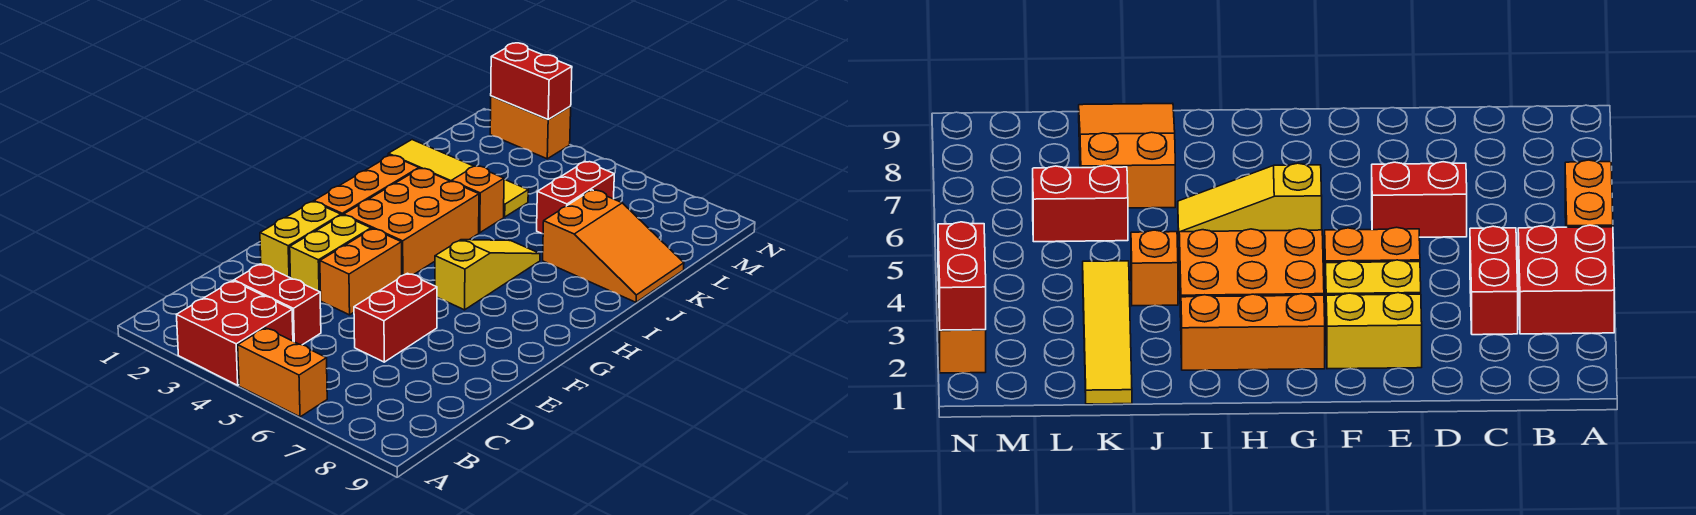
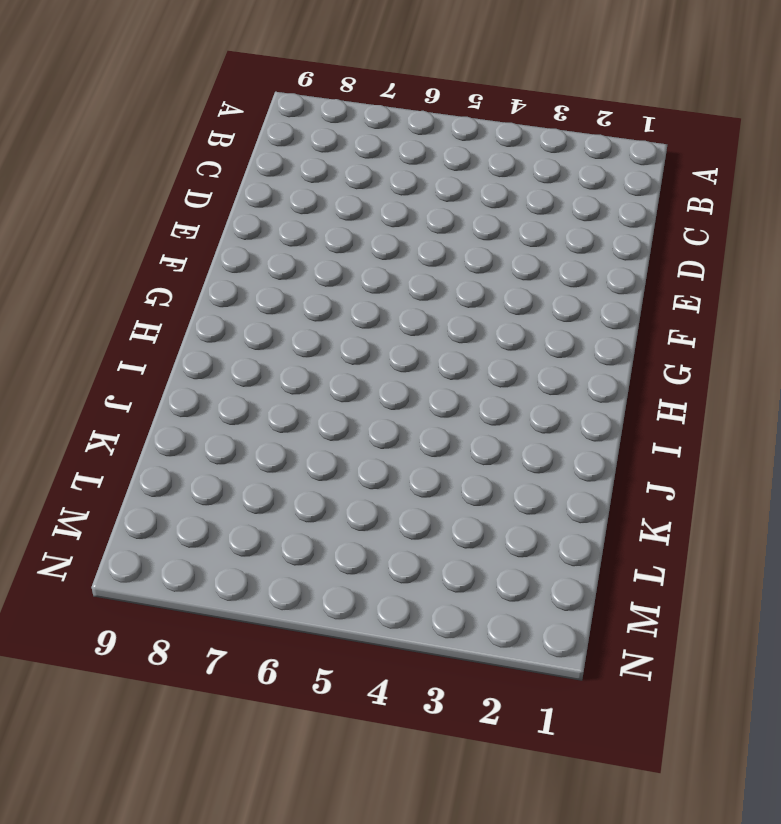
none -> red 2x2 brick [177,281,293,385]
none -> orange 1x2 brick [238,328,327,417]
none -> red 1x2 brick [234,264,321,345]

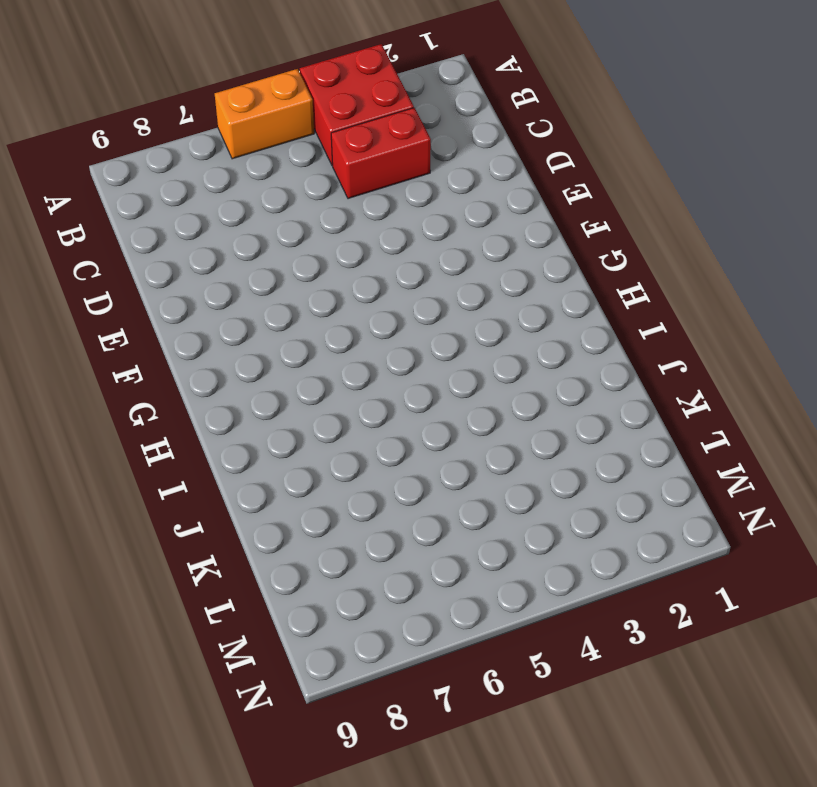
none -> red 1x2 brick [354,273,437,362]
none -> yellow 1x2 brick [260,201,341,278]
none -> yellow 1x2 brick [290,215,371,299]

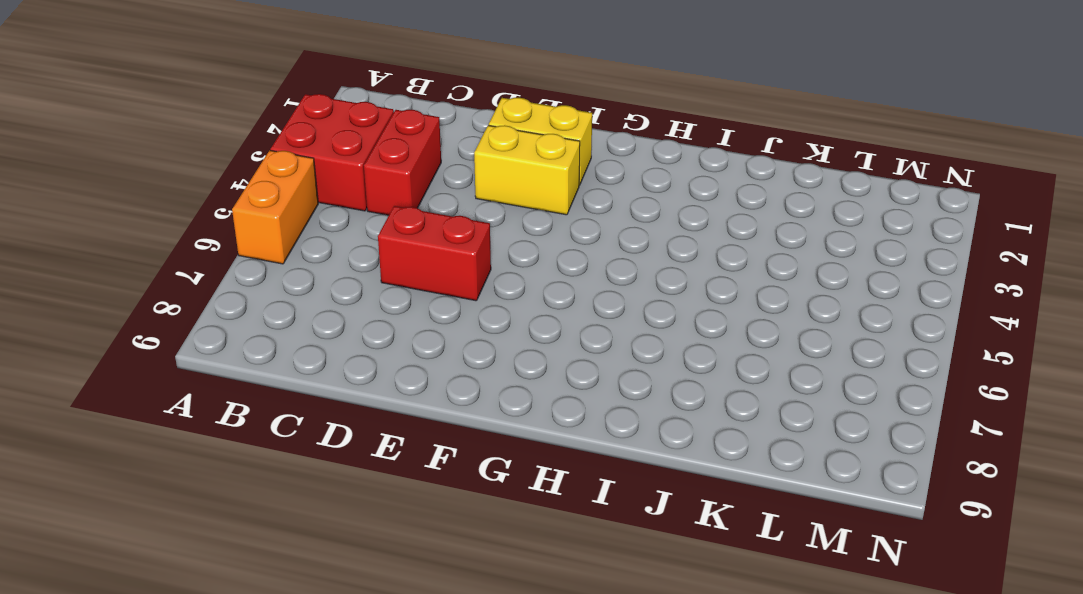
none -> orange 1x2 brick [320,229,402,315]
none -> orange 1x3 brick [314,156,419,216]
none -> orange 2x3 brick [344,168,479,276]

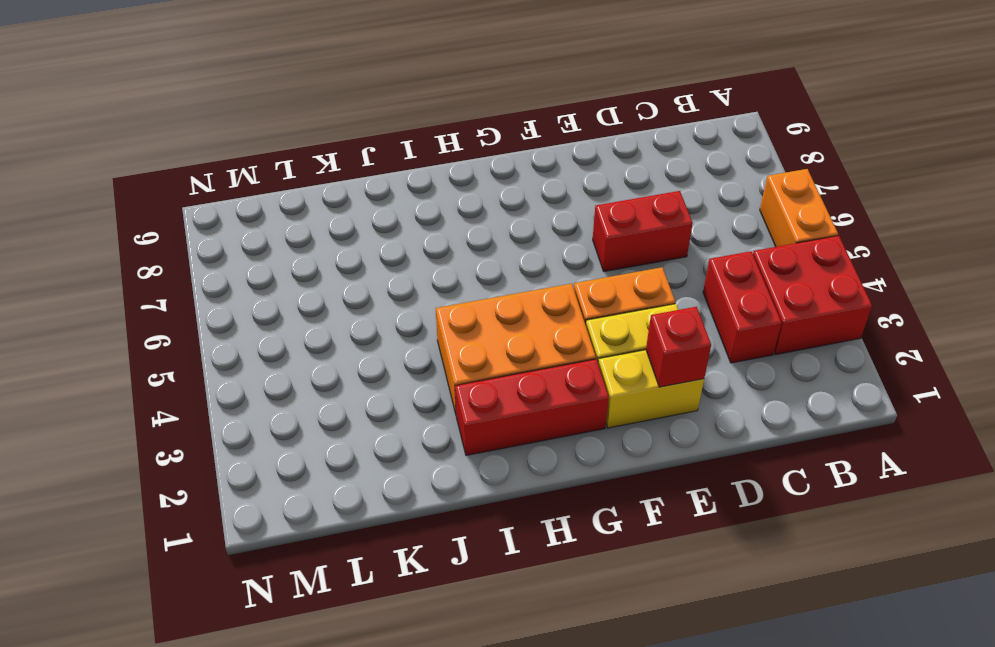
red 1x1 brick [646,307,711,387] -> none
red 1x3 brick [455,359,609,455] -> orange 1x3 brick [314,156,419,216]
none -> yellow 1x3 slope [435,240,540,310]
none -> orange 1x1 brick [451,166,504,233]
none -> orange 2x3 slope [543,190,684,302]

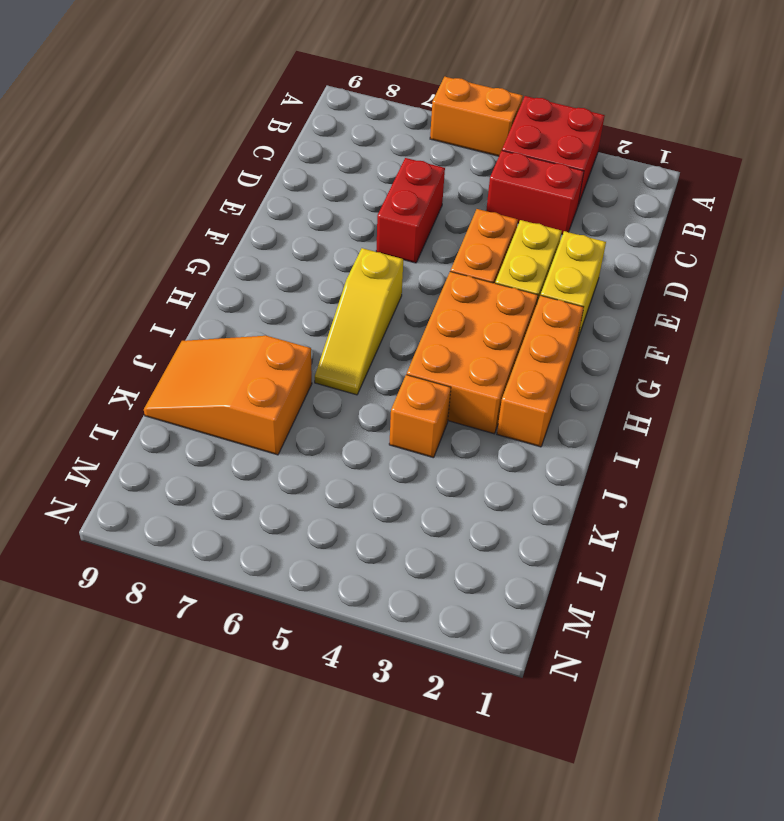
none -> yellow 1x4 tile [388,140,528,217]
none -> red 1x2 brick [537,162,614,234]
none -> orange 1x2 brick [490,96,571,159]

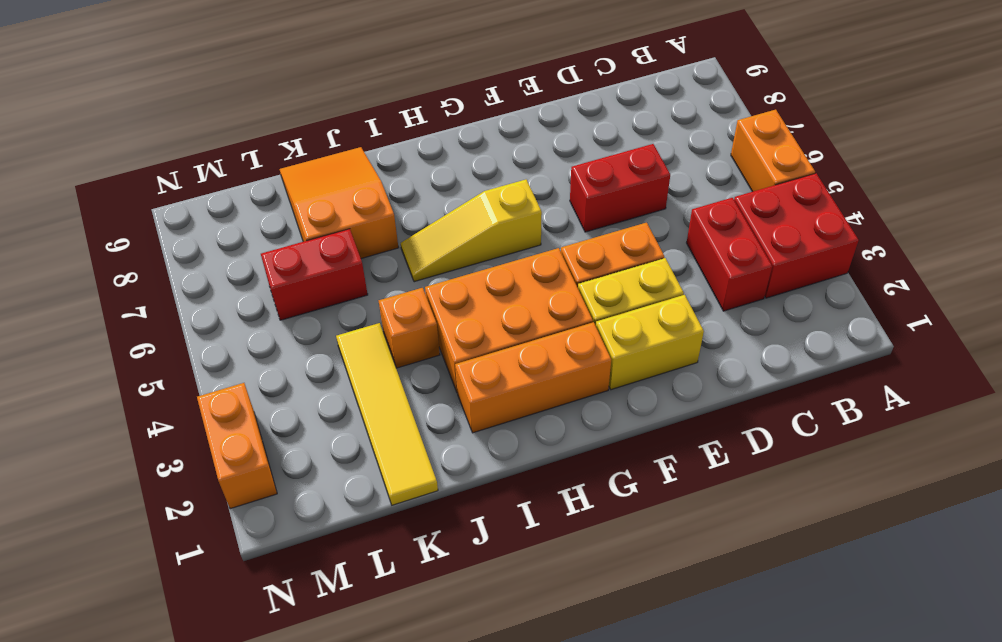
none -> red 1x2 brick [491,43,572,119]

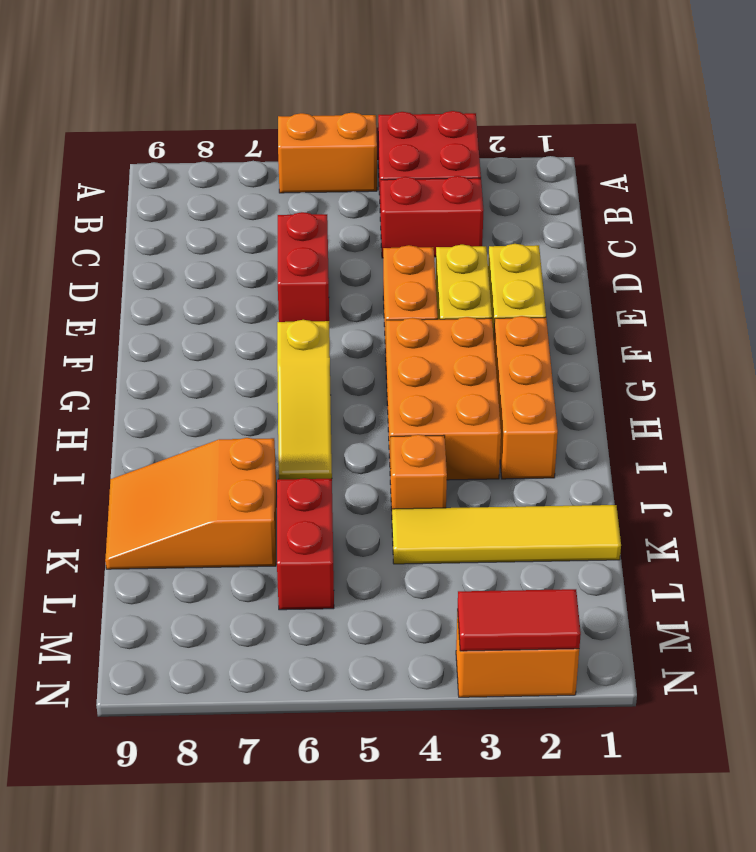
red 1x2 tile [458,589,581,651] -> red 1x2 brick [491,43,572,119]

